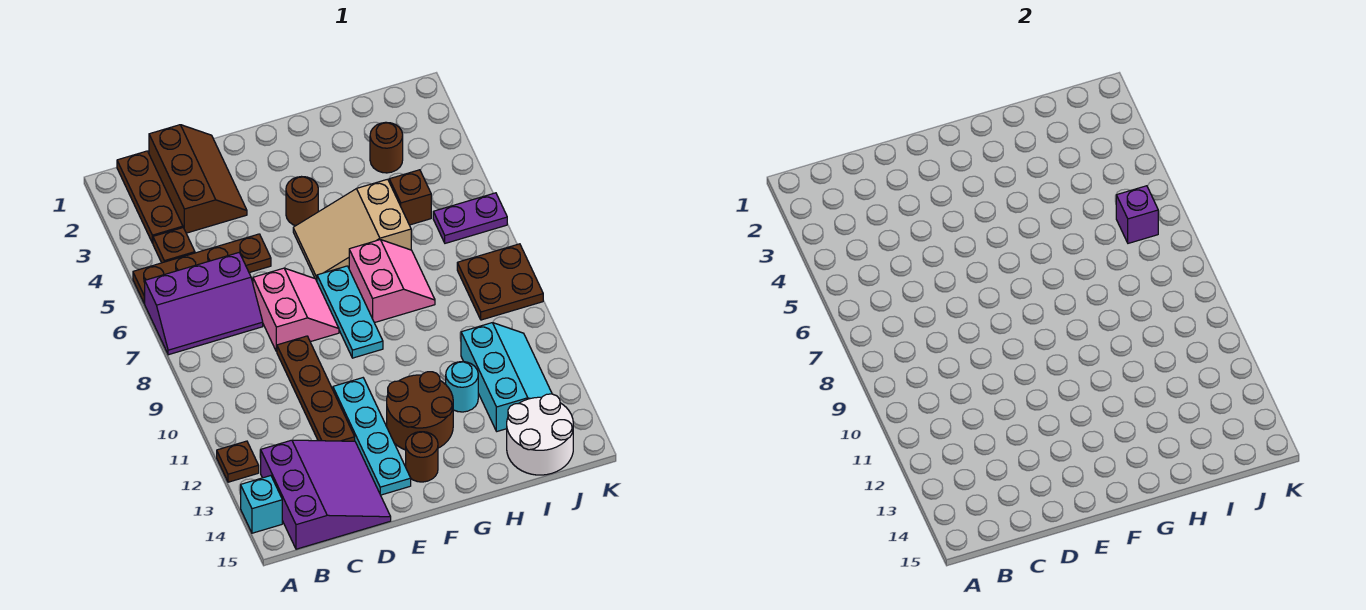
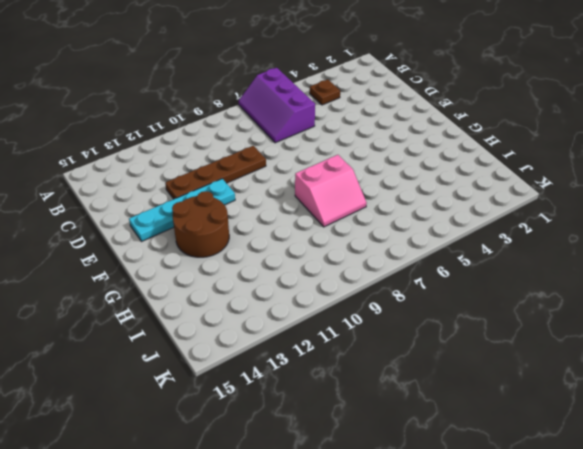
none -> brown 1x4 plate [133,234,271,303]
none -> brown 1x1 plate [217,441,259,482]
none -> cyan 1x1 brick [241,476,282,533]

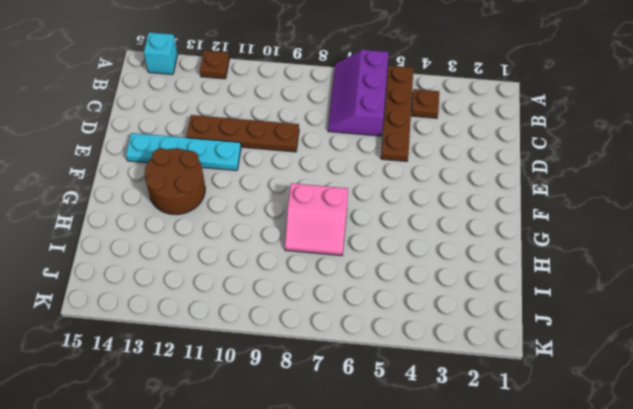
none -> brown 1x3 plate [117,151,183,243]
none -> purple 3x3 slope [261,440,391,549]
none -> brown 2x3 slope [149,125,247,233]

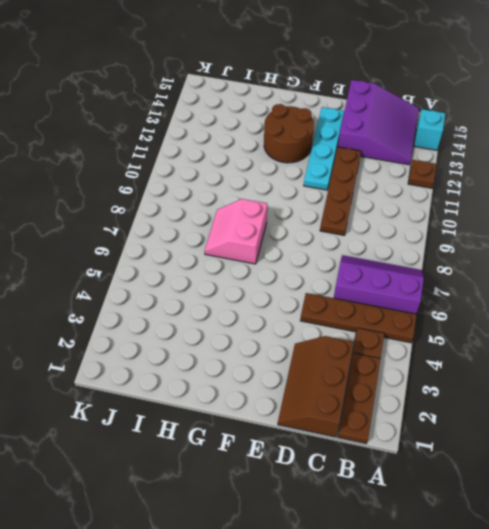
purple 3x3 slope [338,80,419,165] -> purple 3x3 slope turned to [261,440,391,549]
none -> pink 2x2 slope [253,268,339,352]
none -> brown 1x1 round brick [286,177,318,226]
none -> tan 2x3 slope [293,179,411,281]

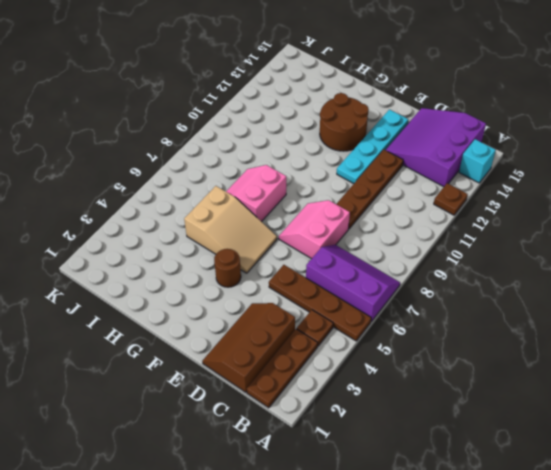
none -> cyan 1x3 plate [317,266,383,358]
none -> brown 1x1 round brick [406,432,438,482]
none -> cyan 1x1 round brick [446,362,478,412]

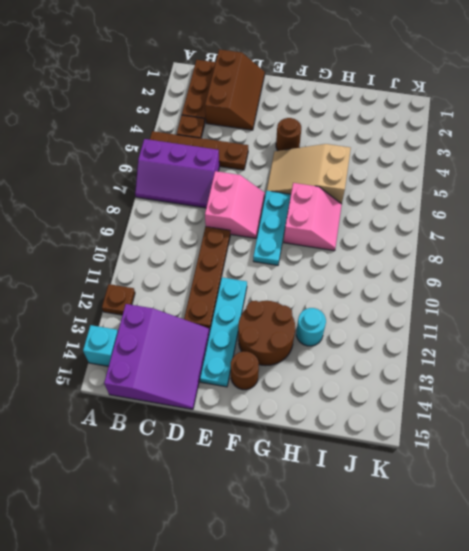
none -> brown 1x1 round brick [370,122,403,173]
none -> brown 1x1 brick [389,170,431,225]
none -> cyan 2x3 slope [461,323,552,431]

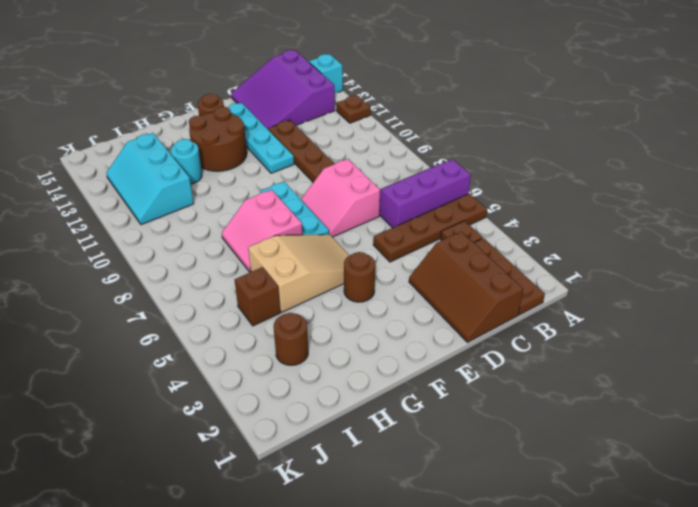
none -> white 2x2 round brick [507,394,573,475]
none -> purple 1x2 plate [433,193,507,243]
none -> brown 2x2 plate [457,244,543,320]

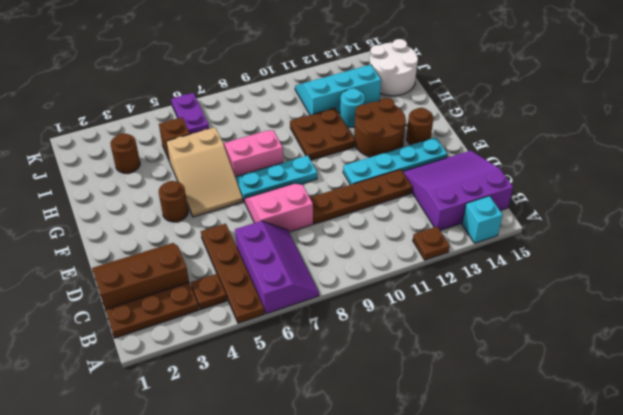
brown 2x2 plate [290,108,355,160] -> brown 2x2 plate moved to [457,244,543,320]
none -> purple 1x1 brick [1116,186,1158,243]

